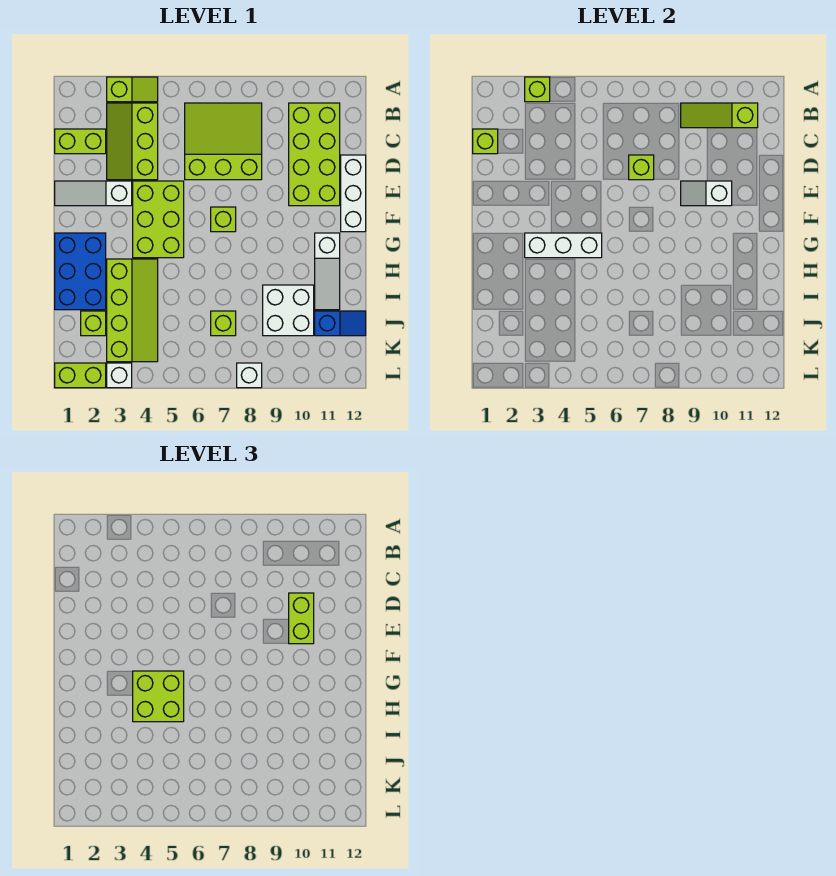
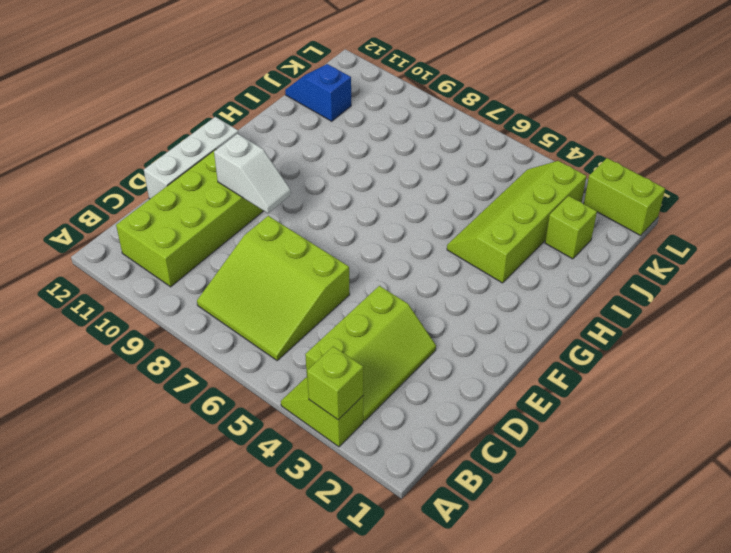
none -> lime 1x2 brick [55,129,106,154]
none -> white 1x3 slope [55,181,132,206]
none -> lime 2x3 brick [133,181,184,258]

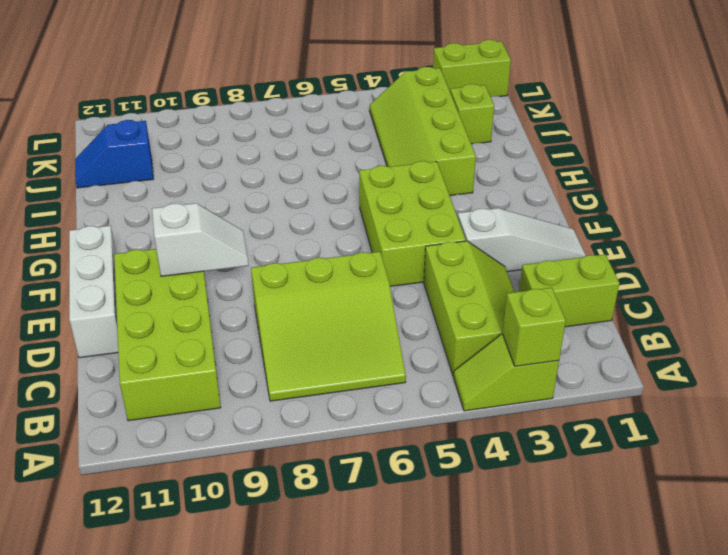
none -> lime 1x1 brick [211,207,236,232]
none -> blue 2x3 brick [55,233,106,310]
none -> white 1x3 slope [315,233,340,310]

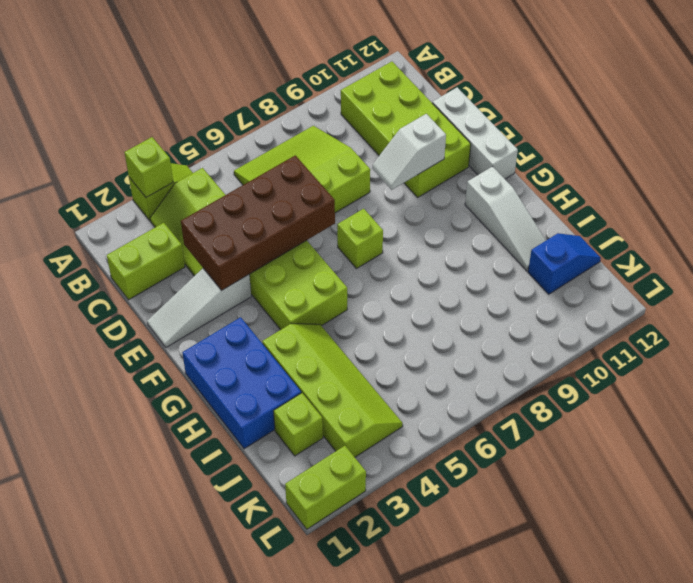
brown 2x4 brick [181,155,335,290] -> none
none -> white 2x2 brick [263,285,314,336]
none -> lime 1x1 brick [211,311,236,336]
none -> white 1x1 brick [107,363,132,388]

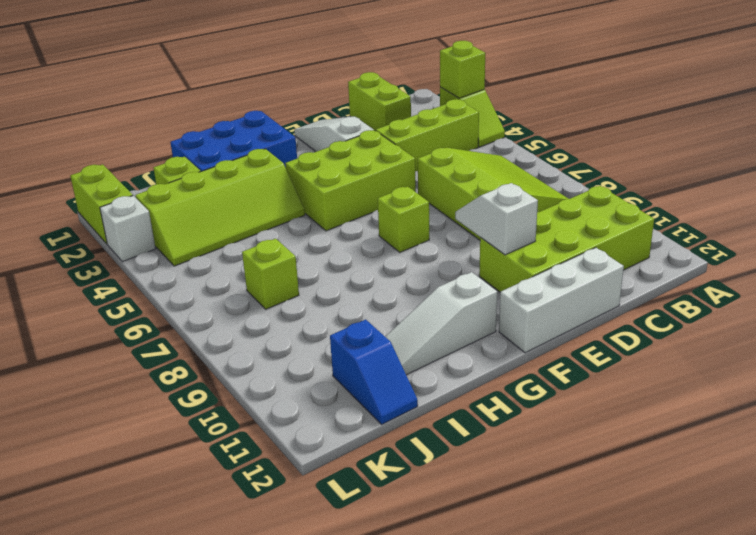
none -> white 2x2 brick [263,285,314,336]
none -> white 1x1 brick [237,363,262,388]
none -> lime 1x3 slope [681,103,758,128]

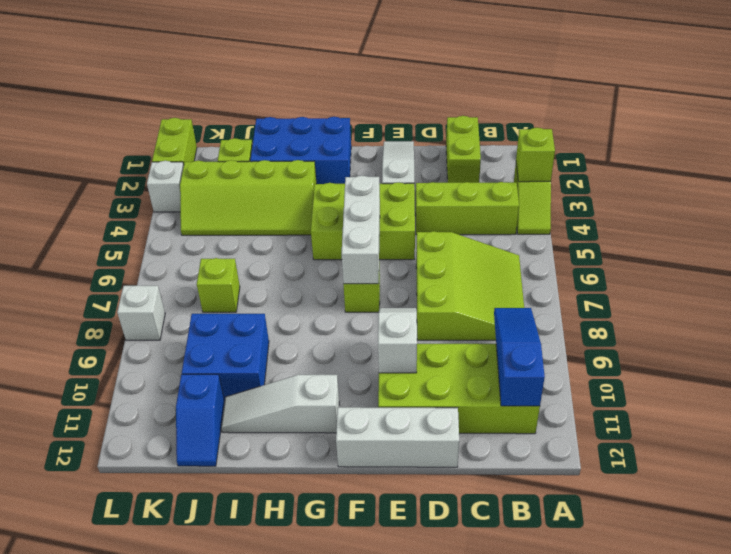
blue 1x3 slope [494,308,545,406] -> lime 1x3 slope [681,103,758,128]
white 1x3 brick [342,176,380,284] -> white 1x3 brick moved to [525,233,602,258]
blue 2x2 brick [182,314,269,400] -> white 2x2 brick [263,285,314,336]
none -> lime 1x1 brick [473,129,498,154]
none -> lime 1x1 brick [629,155,654,180]
none -> lime 1x2 brick [289,593,314,644]

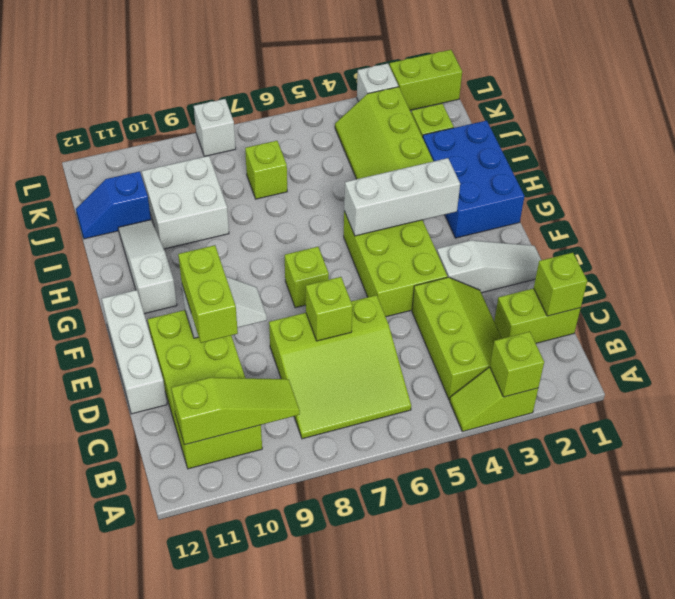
none -> lime 2x2 brick [133,671,184,722]

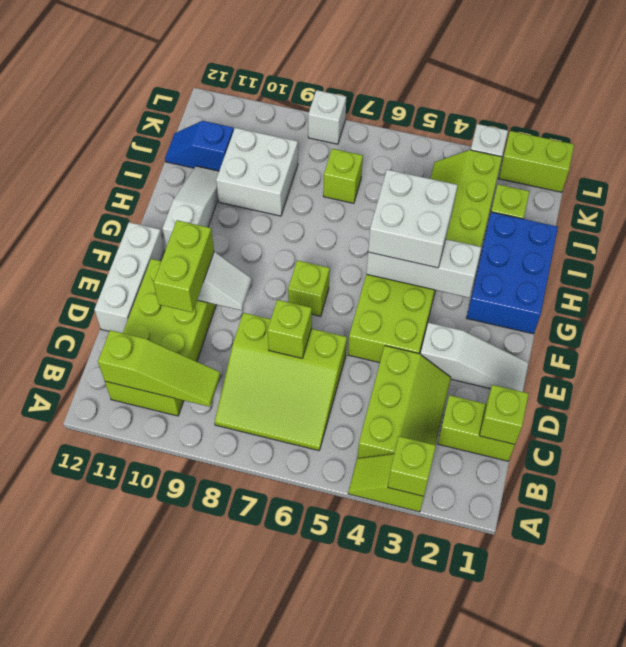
white 2x2 brick [368,170,457,268] -> lime 2x2 brick [133,671,184,722]

